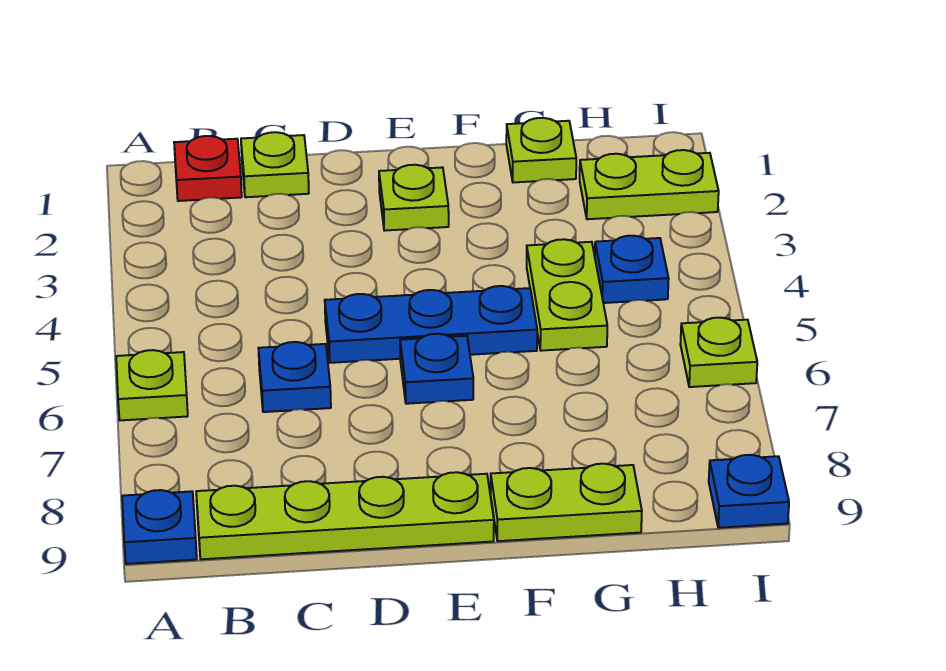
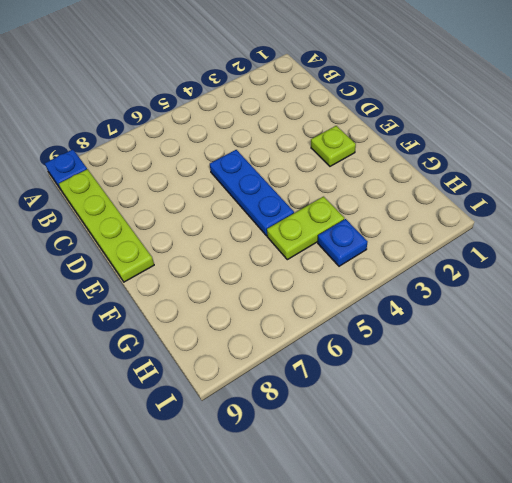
none -> lime 1x1 plate [116,350,188,420]
none -> red 1x1 plate [174,136,242,201]
none -> lime 1x1 plate [241,132,309,197]

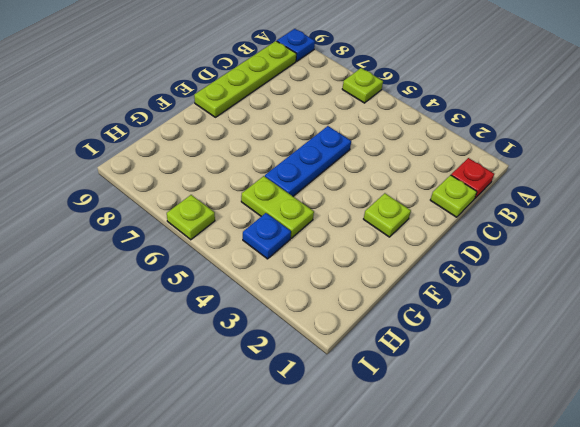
none -> blue 1x1 plate [258,342,331,412]
none -> blue 1x1 plate [400,334,473,404]
none -> lime 1x2 plate [491,464,642,541]

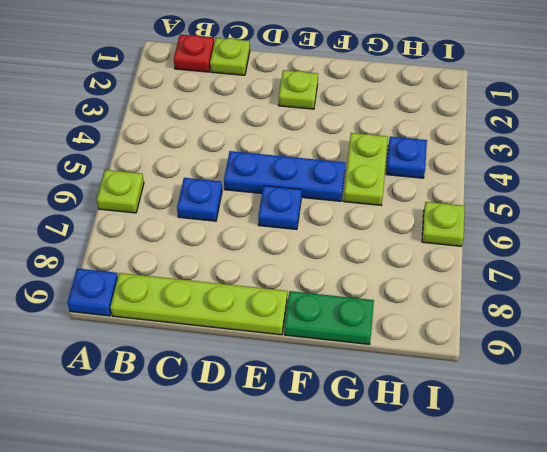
green 1x2 plate [284,291,374,344] -> lime 1x2 plate [491,464,642,541]
none -> lime 1x1 plate [506,118,576,183]
none -> lime 1x2 plate [580,150,719,219]
none -> blue 1x1 plate [709,455,789,528]

